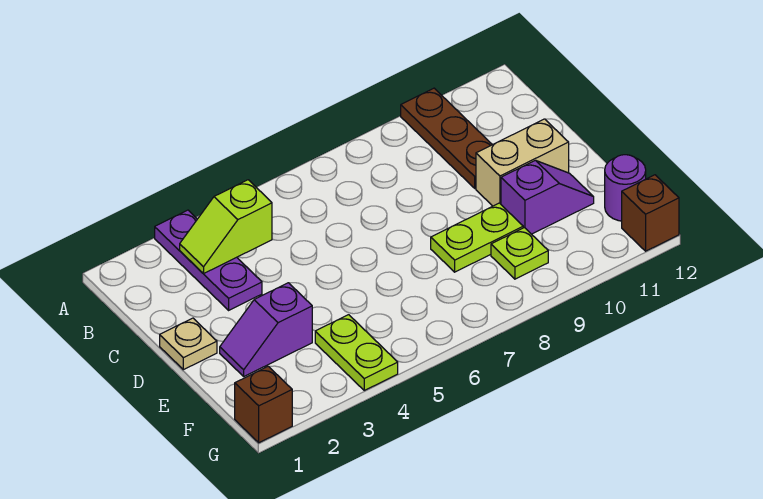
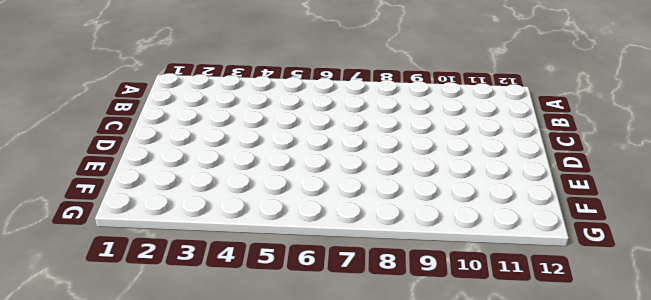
none -> purple 1x3 plate [155,210,262,310]
none -> brown 1x3 plate [401,88,492,188]
none -> tan 1x1 plate [160,318,217,370]

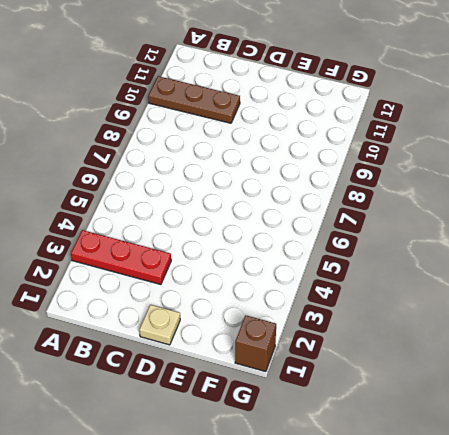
red 1x3 plate [71,230,171,285] -> purple 1x3 plate [155,210,262,310]
none -> tan 1x2 brick [476,119,569,206]
none -> purple 1x2 slope [220,283,312,376]
none -> lime 1x2 plate [431,203,523,272]

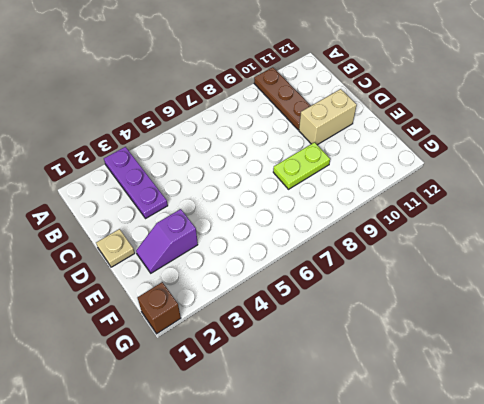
none -> purple 1x2 slope [501,160,594,234]
none -> lime 1x2 plate [315,315,398,390]
none -> lime 1x1 plate [491,228,548,279]

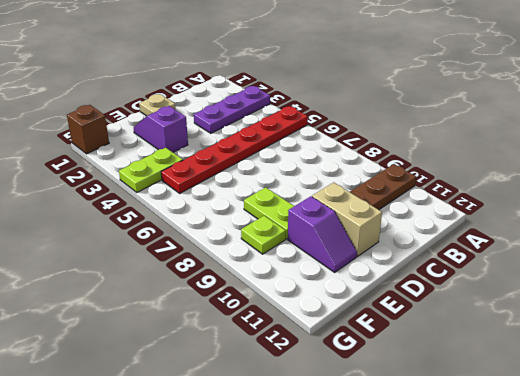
red 1x6 plate [161,106,308,193] -> none
none -> purple 1x1 round brick [605,155,646,221]
none -> brown 1x1 brick [622,175,679,251]
none -> lime 1x2 slope [180,180,272,274]

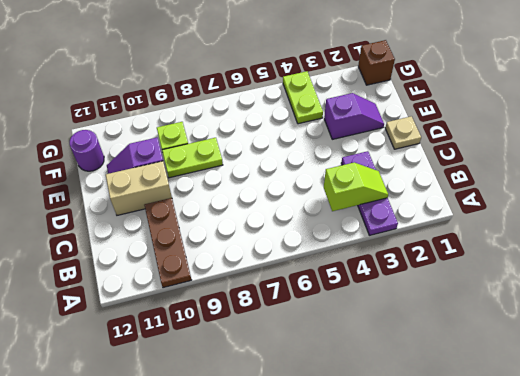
none -> brown 1x1 brick [622,175,679,251]

